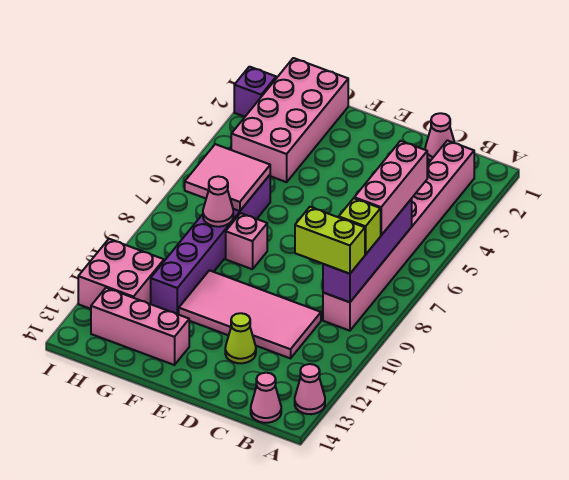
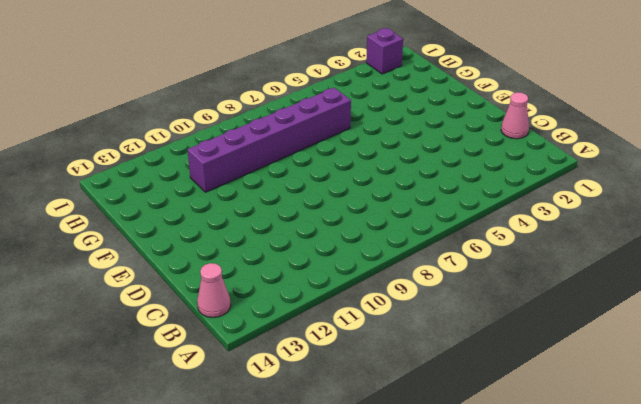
none -> pink 1x1 cone [295,364,325,414]
none -> pink 1x8 brick [323,140,474,331]
none -> pink 2x4 tile [179,270,321,358]

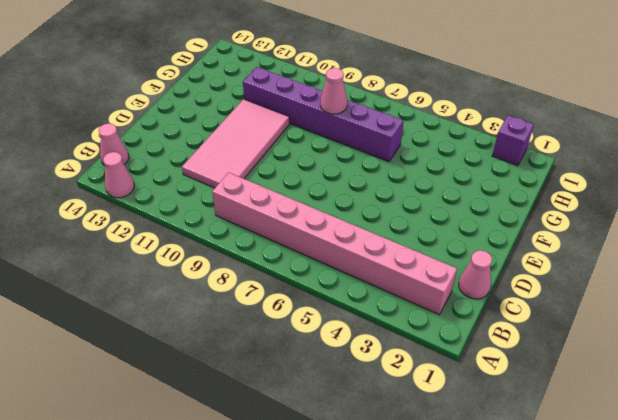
none -> lime 1x1 cone [225,313,256,363]
none -> pink 1x1 brick [226,213,267,269]
none -> pink 1x3 brick [91,288,189,365]

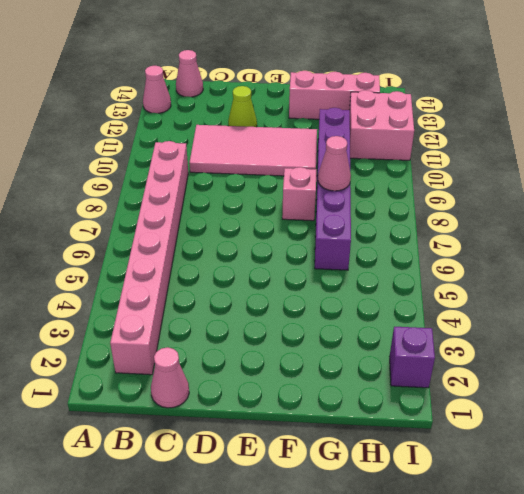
none -> pink 2x4 brick [231,58,348,182]
none -> purple 1x4 brick [323,199,412,302]
none -> pink 2x2 tile [185,144,270,211]

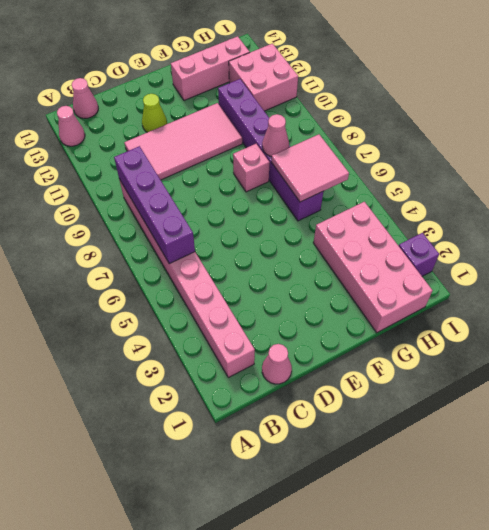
none -> pink 1x3 brick [354,141,427,235]
none -> lime 1x1 brick [339,198,381,254]
none -> lime 1x2 brick [295,207,365,274]

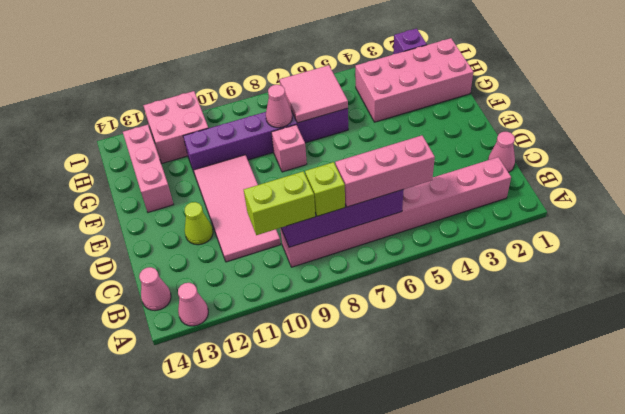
lime 1x2 brick [244,171,315,235] -> lime 1x2 brick turned to [295,207,365,274]

